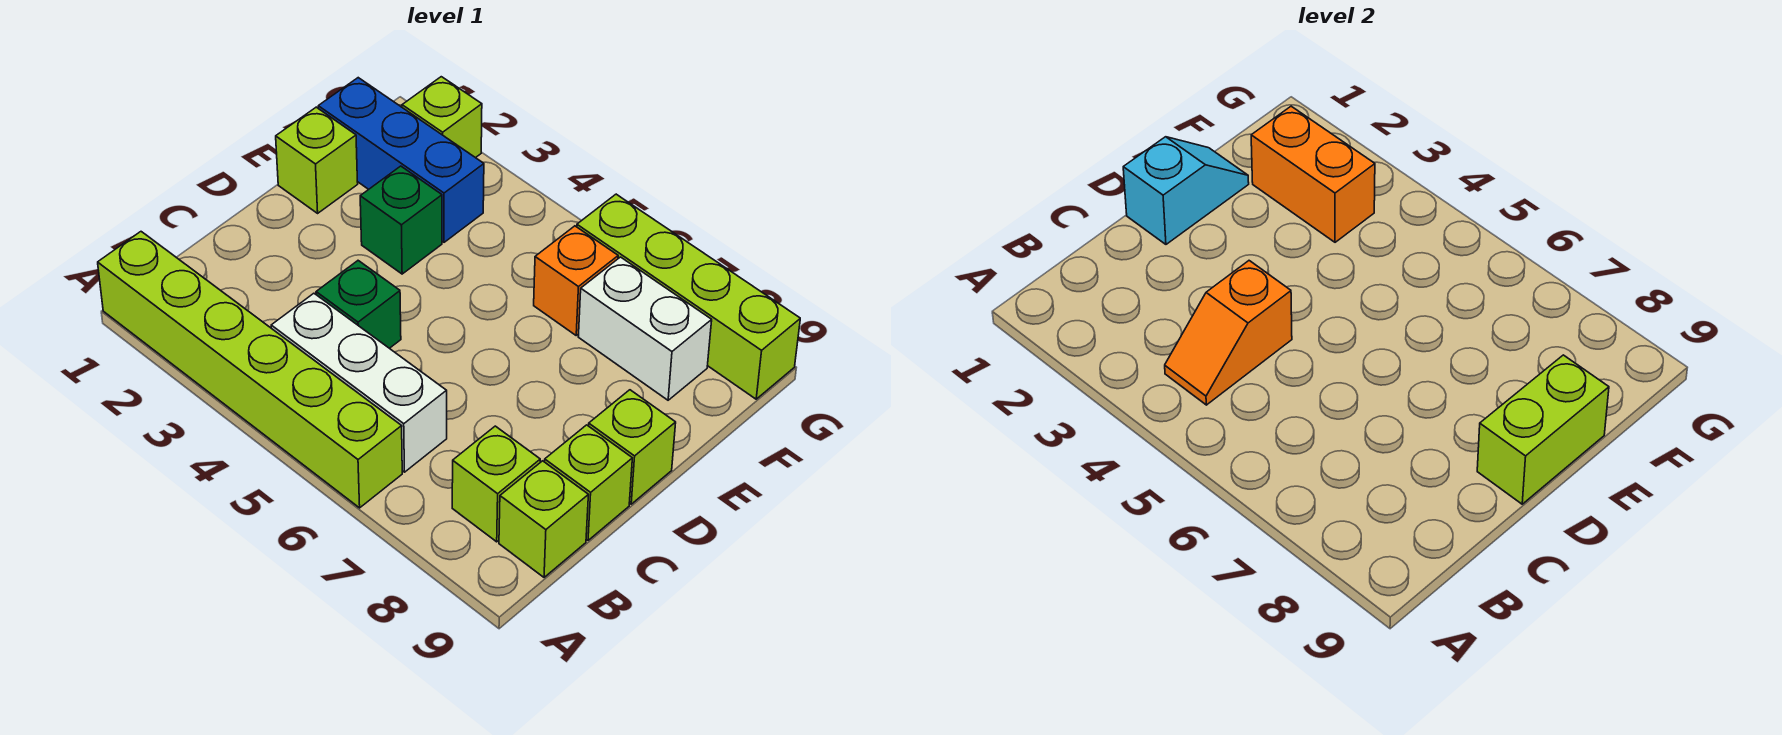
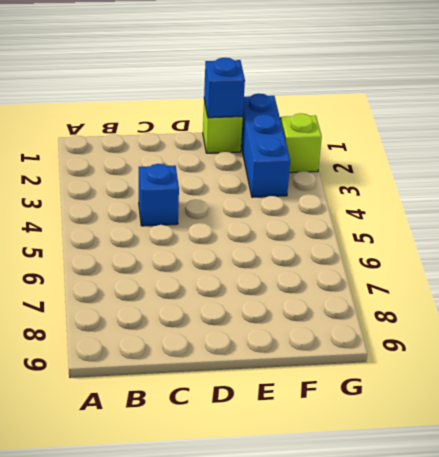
blue 1x1 brick [139,164,179,226] -> green 1x1 brick [316,261,401,348]
blue 1x1 brick [204,58,245,118] -> cyan 1x2 slope [1123,137,1249,244]
none -> lime 1x6 brick [98,232,402,508]
none -> white 1x3 brick [271,293,447,472]
none -> lime 1x1 brick [452,426,540,542]

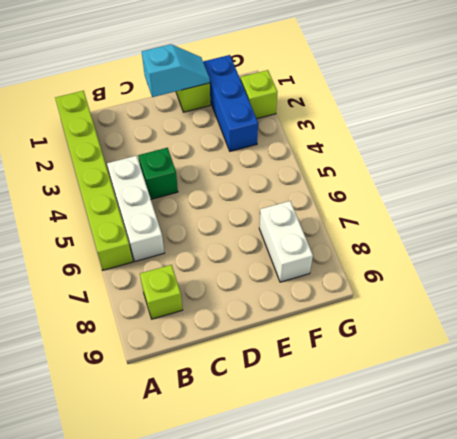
none -> lime 1x1 brick [499,461,588,577]
none -> lime 1x1 brick [545,425,632,540]
none -> lime 1x1 brick [589,390,676,504]

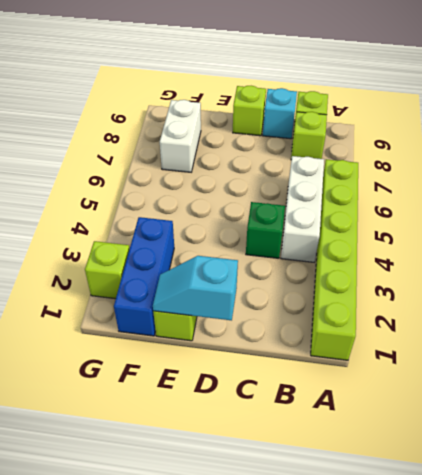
cyan 1x1 brick [263,88,297,139] -> lime 1x1 brick [545,425,632,540]
none -> green 1x1 brick [360,166,442,274]
none -> orange 1x1 brick [534,226,618,335]
none -> lime 1x4 brick [577,194,800,399]

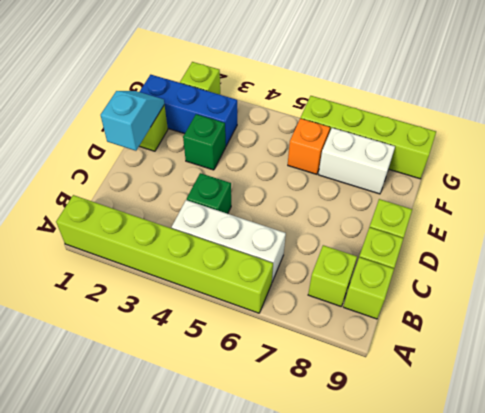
none -> orange 1x2 slope [1165,261,1292,405]
none -> lime 1x2 brick [1477,355,1609,504]
none -> orange 1x2 brick [1251,106,1375,242]

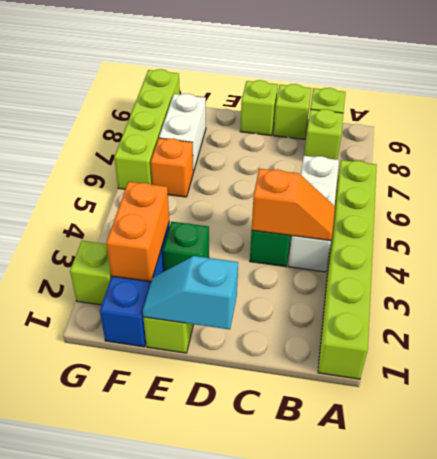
none -> lime 1x2 brick [1477,355,1609,504]

